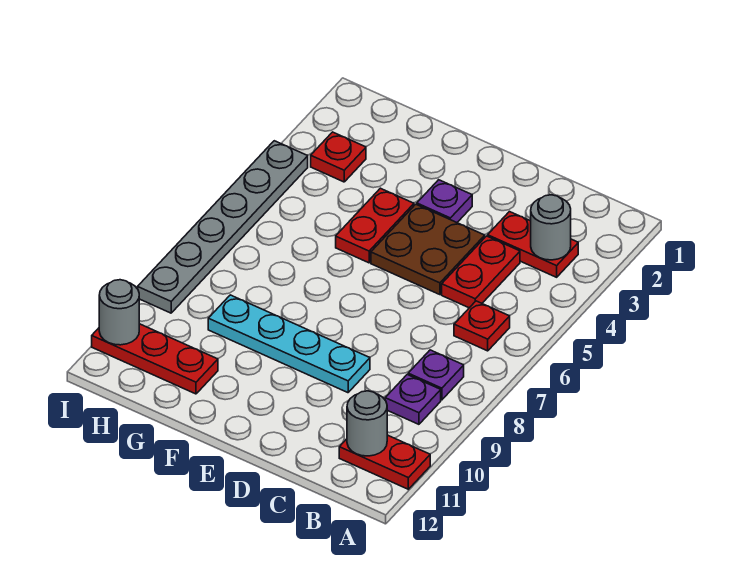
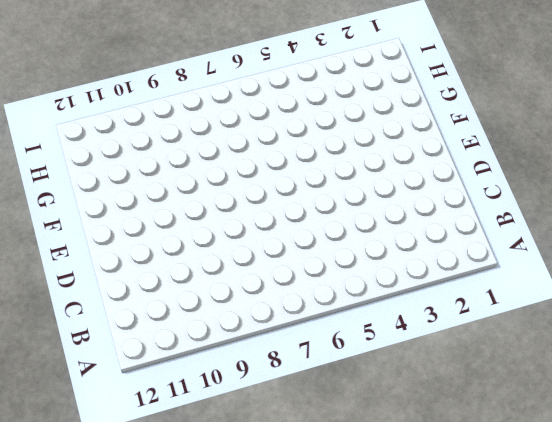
none -> red 1x2 plate [339,435,430,489]
none -> red 1x2 plate [488,212,578,277]
none -> red 1x1 plate [454,301,510,351]

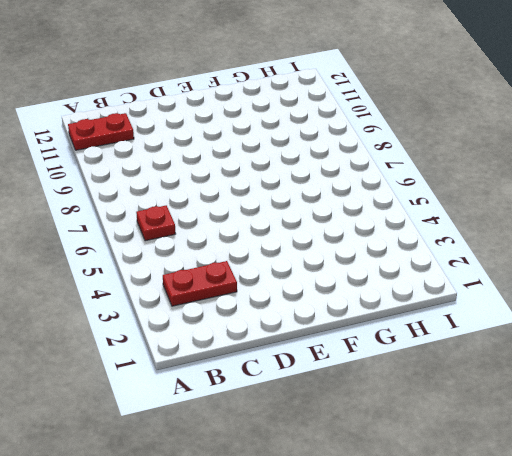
none -> purple 1x1 plate [408,350,464,400]
none -> purple 1x1 plate [385,375,441,424]
none -> red 1x2 plate [442,236,520,308]

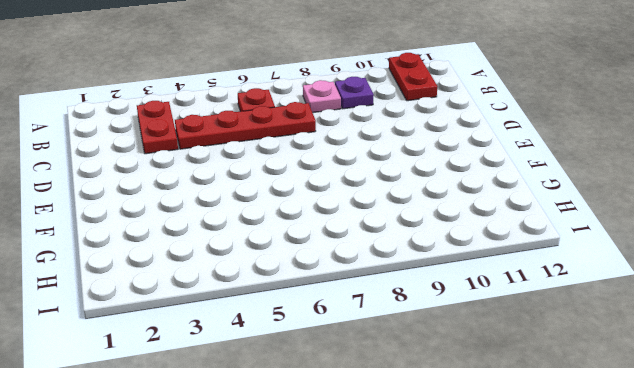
pink 1x1 plate [303,80,341,113] -> purple 1x1 plate [408,350,464,400]
red 1x4 plate [175,102,316,149] -> red 1x2 plate [442,236,520,308]
none -> brown 2x2 plate [371,204,485,295]
none -> cyan 1x4 plate [208,295,370,393]
none -> purple 1x1 plate [417,180,472,222]

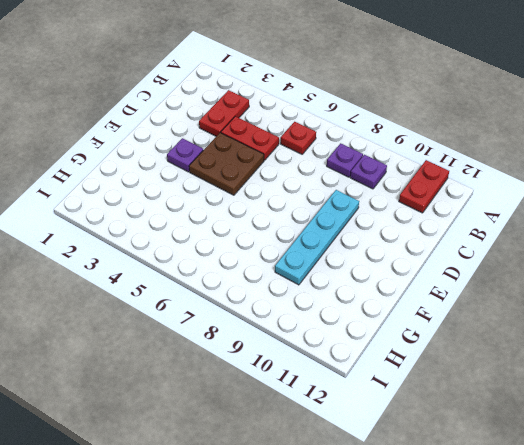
none -> red 1x2 plate [336,188,414,263]
none -> red 1x3 plate [92,324,218,394]
none -> red 1x1 plate [311,132,366,182]

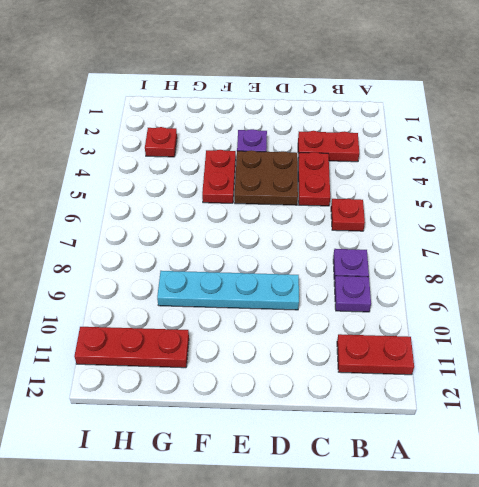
none -> grey 1x6 plate [138,141,308,313]
none -> grey 1x1 round brick [531,195,571,260]
none -> grey 1x1 round brick [347,391,387,456]

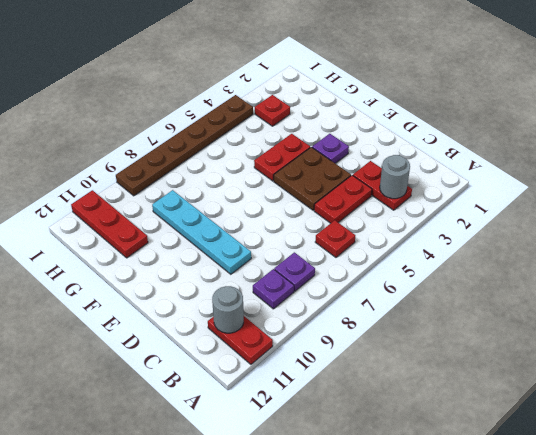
brown 1x6 plate [116,95,253,196] -> grey 1x6 plate [138,141,308,313]
none -> grey 1x1 round brick [99,280,139,345]

